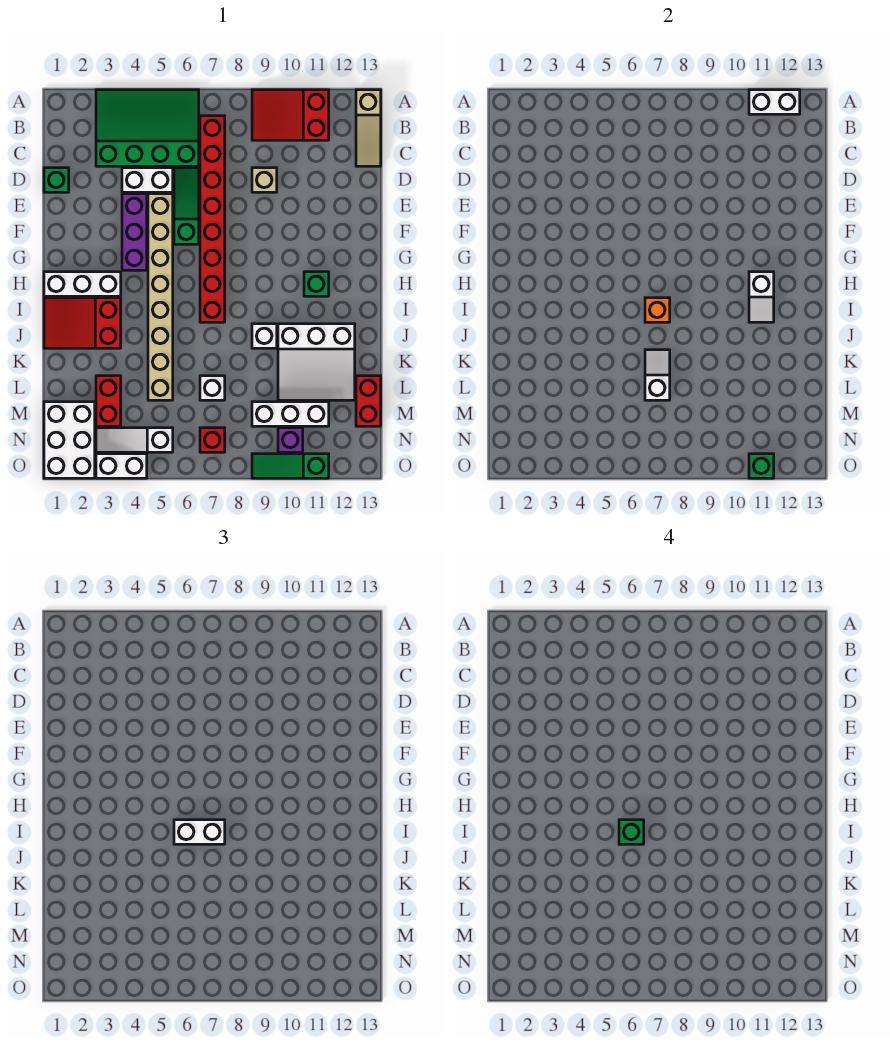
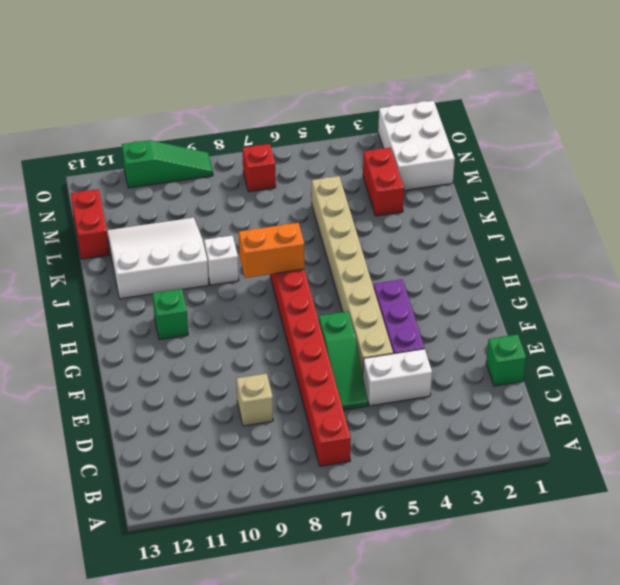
orange 1x2 brick [239,223,305,278] -> orange 1x1 brick [645,298,670,322]
none -> green 3x4 slope [96,90,199,166]
none -> red 2x3 slope [252,90,329,140]
none -> tan 1x3 slope [356,90,381,166]
none -> white 1x3 brick [44,272,121,296]

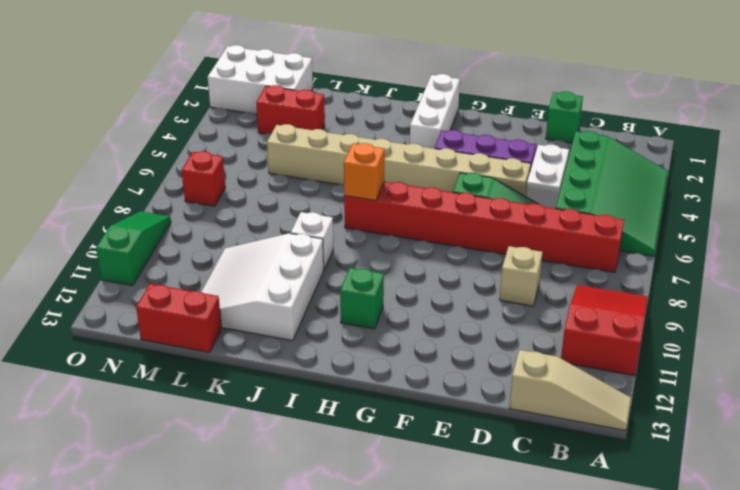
tan 1x3 slope [509,350,631,431] -> tan 1x3 slope turned to [356,90,381,166]
none -> red 2x3 slope [44,298,121,348]
none -> white 1x1 brick [200,376,225,400]
none -> white 1x3 brick [252,402,329,426]
none -> white 1x3 slope [96,428,173,452]

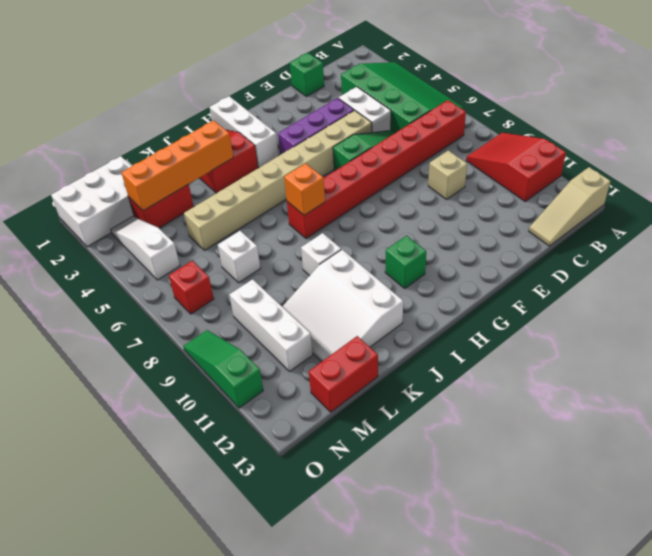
orange 1x4 brick [121,120,233,211] -> none
none -> purple 1x1 brick [278,428,303,452]
none -> white 1x2 brick [96,454,147,478]
none -> white 1x2 brick [749,90,800,114]
none -> white 1x2 slope [749,272,774,322]

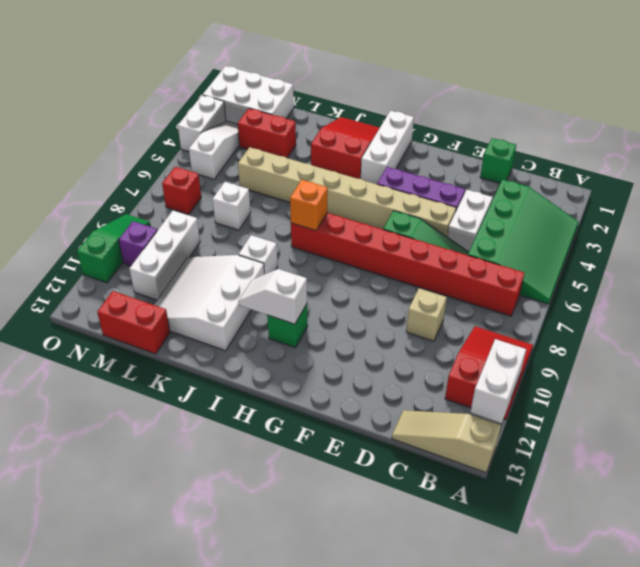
none -> white 1x2 slope [645,350,670,400]
none -> green 1x1 brick [749,454,774,478]
none -> white 1x2 brick [174,820,225,844]
none -> green 1x1 brick [619,820,644,844]

